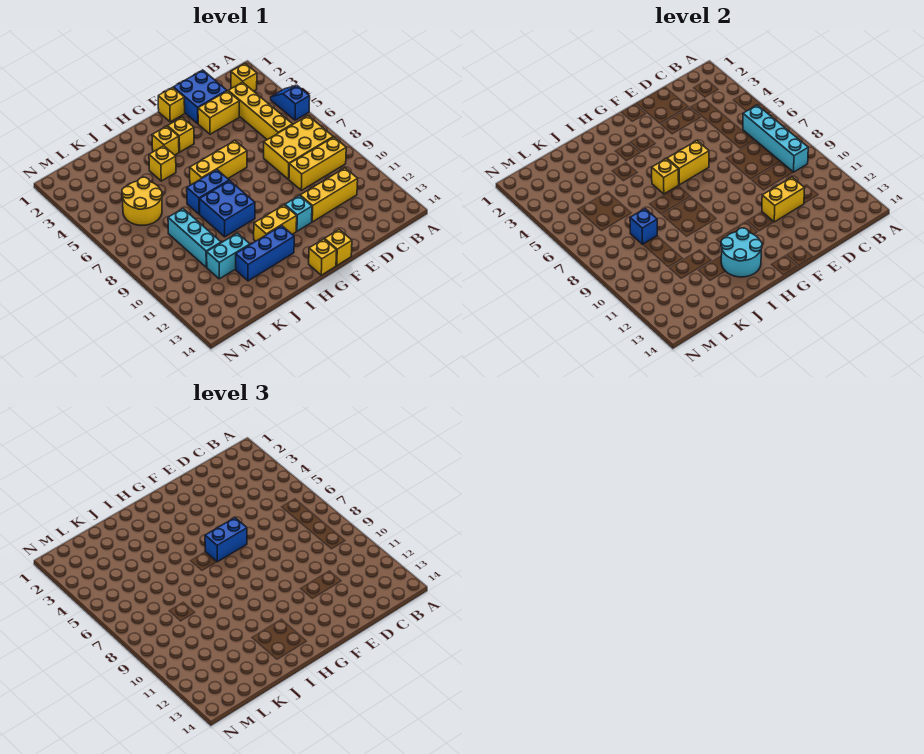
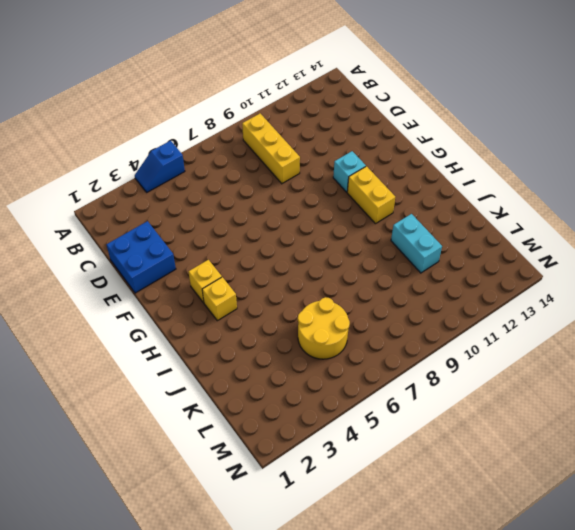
none -> yellow 1x1 brick [231,63,257,91]
none -> yellow 2x3 brick [264,116,333,179]
none -> yellow 1x4 brick [228,82,293,140]
none -> yellow 1x3 brick [300,168,358,222]

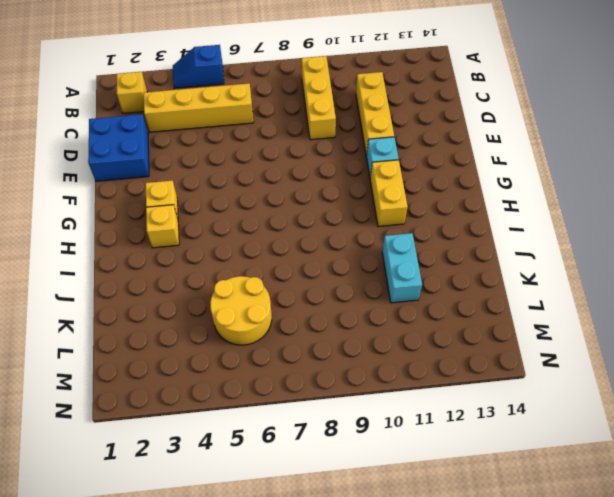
none -> yellow 2x3 brick [264,116,333,179]
none -> yellow 1x2 brick [198,91,239,134]
none -> yellow 1x1 brick [158,87,185,122]
none -> yellow 1x3 brick [190,141,247,185]

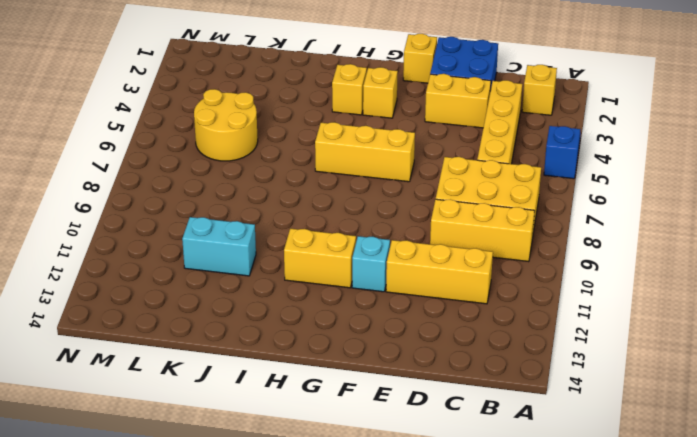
none -> yellow 1x1 brick [325,230,352,265]
none -> yellow 1x1 brick [309,239,337,275]
none -> blue 1x2 brick [187,170,229,214]
none -> blue 2x2 brick [200,181,255,237]

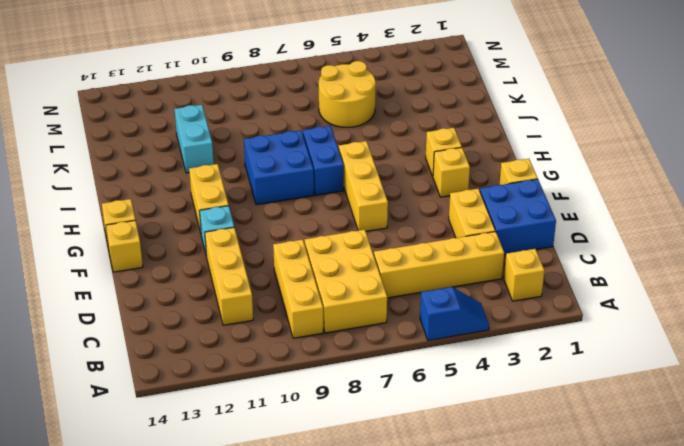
none -> blue 1x3 brick [236,226,294,281]
none -> yellow 1x1 brick [149,146,176,181]
none -> cyan 1x3 brick [168,209,221,267]
none -> cyan 1x4 brick [743,105,808,172]

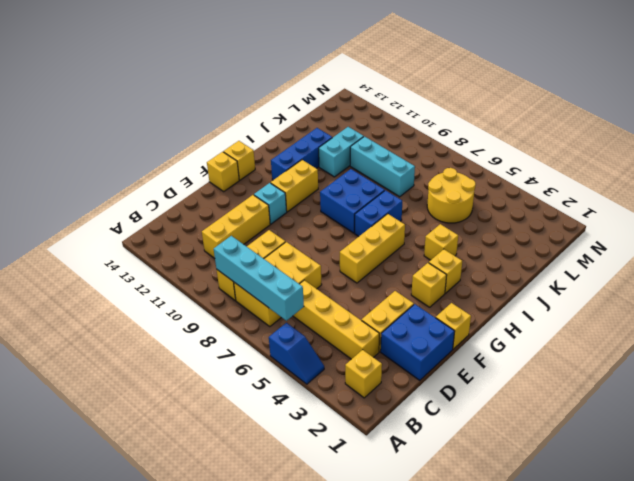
none -> yellow 1x2 brick [762,177,804,222]
none -> yellow 1x2 brick [667,141,709,185]
none -> yellow 1x1 brick [652,159,679,194]
none -> cyan 2x2 round brick [721,228,762,277]

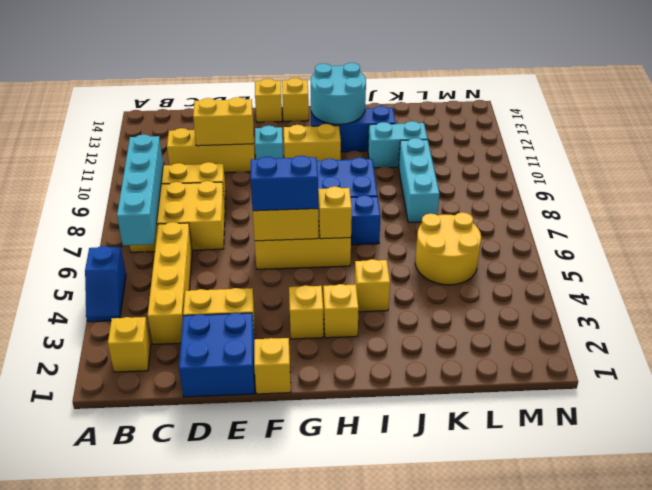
none -> blue 1x1 brick [630,209,657,244]

